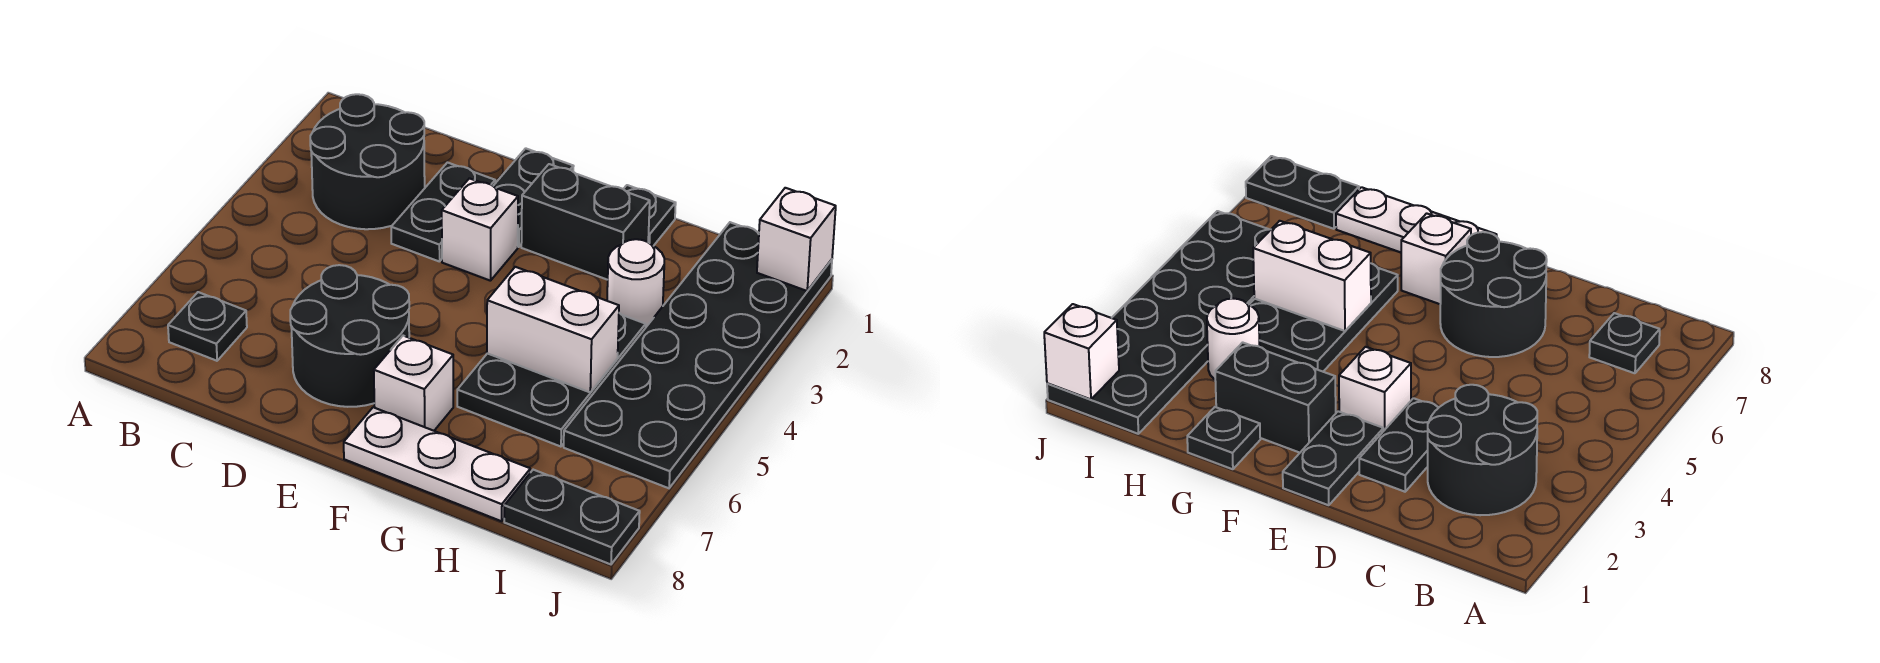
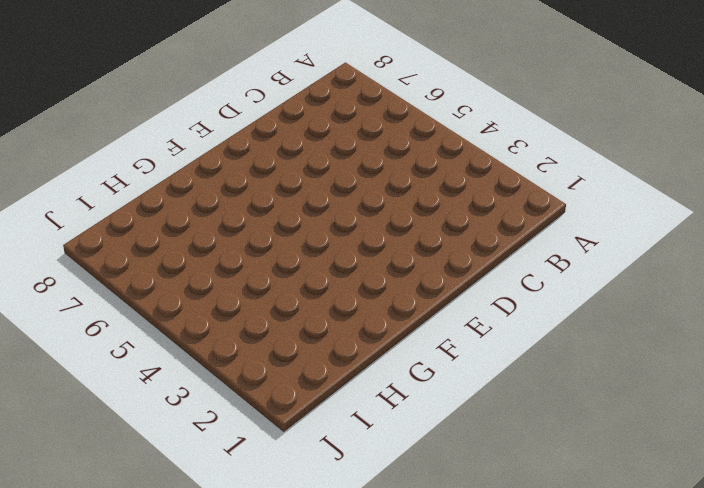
none -> black 2x2 round brick [310,94,425,229]
none -> black 1x1 plate [168,292,247,361]
none -> black 1x2 plate [391,163,495,262]

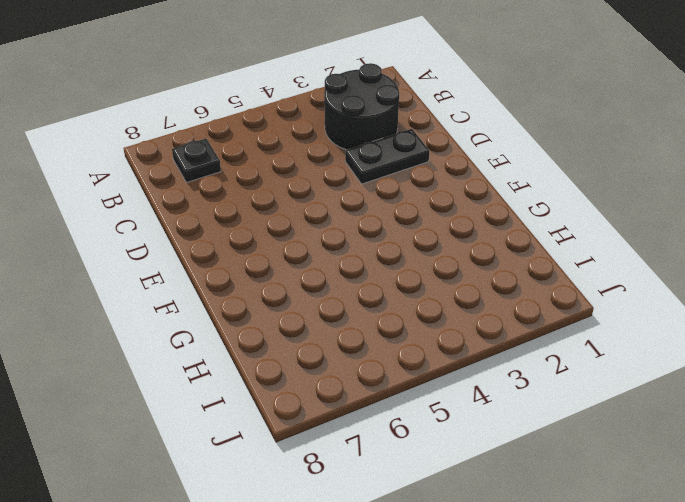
none -> black 2x2 round brick [290,265,409,407]
none -> black 1x2 plate [494,148,574,247]
none -> white 1x1 brick [442,178,518,281]

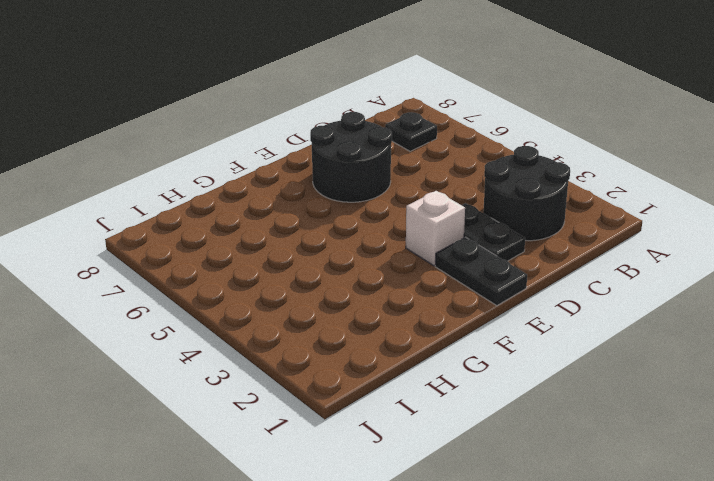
none -> black 1x2 brick [521,164,650,280]
none -> white 1x1 brick [374,336,453,431]
none -> white 1x3 plate [344,407,530,521]

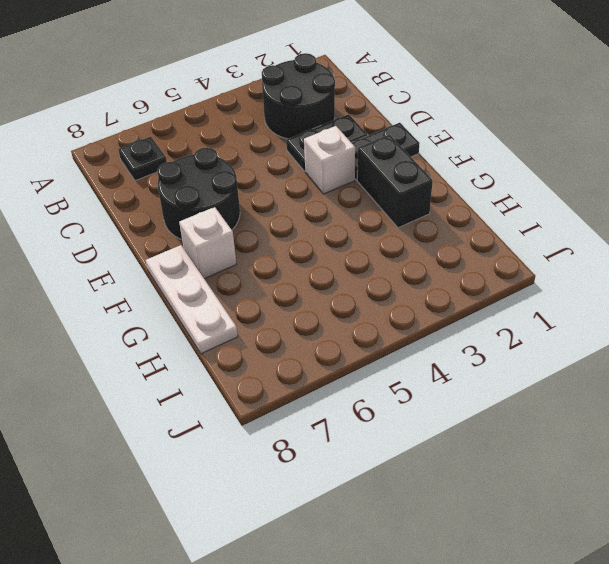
none -> black 1x1 plate [624,185,676,246]
none -> black 2x3 plate [457,313,646,447]
none -> white 1x1 round brick [607,239,664,327]

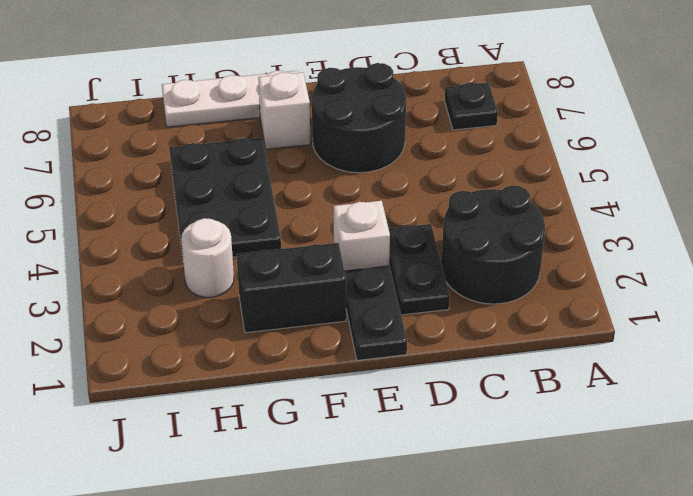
none -> black 1x1 plate [624,185,676,246]
none -> black 2x6 plate [564,222,832,488]
none -> black 1x2 plate [504,470,640,564]

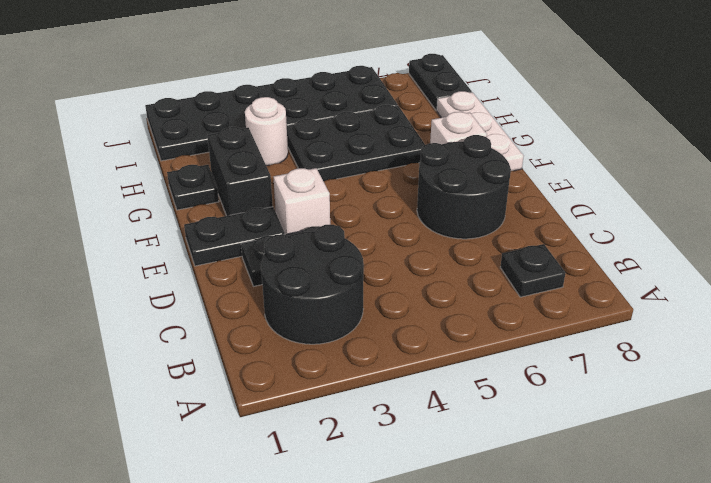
none -> white 1x2 brick [487,267,619,392]
none -> white 1x1 brick [757,188,836,291]

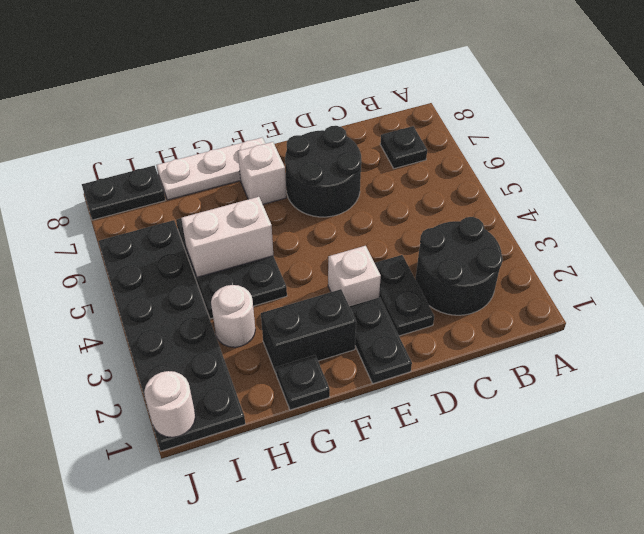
white 1x1 round brick [144,371,195,437] -> white 1x1 brick [757,188,836,291]

